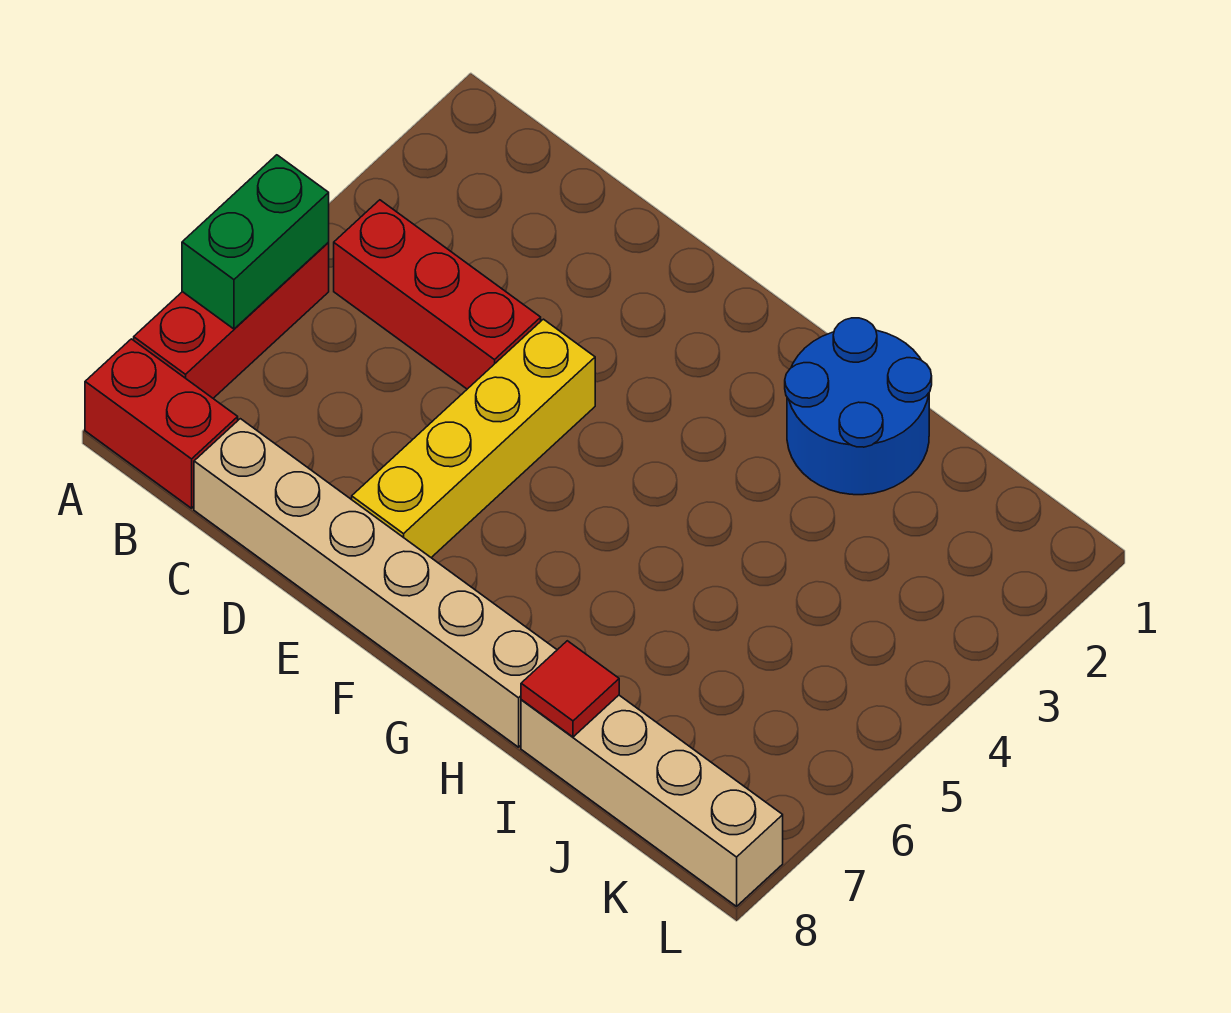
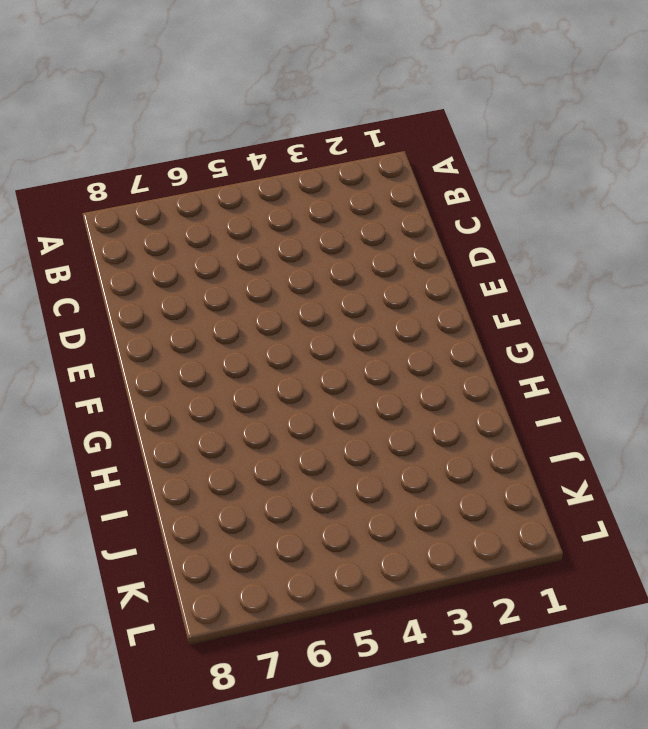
none -> red 1x3 brick [134,243,329,398]
none -> red 1x2 brick [85,339,238,508]

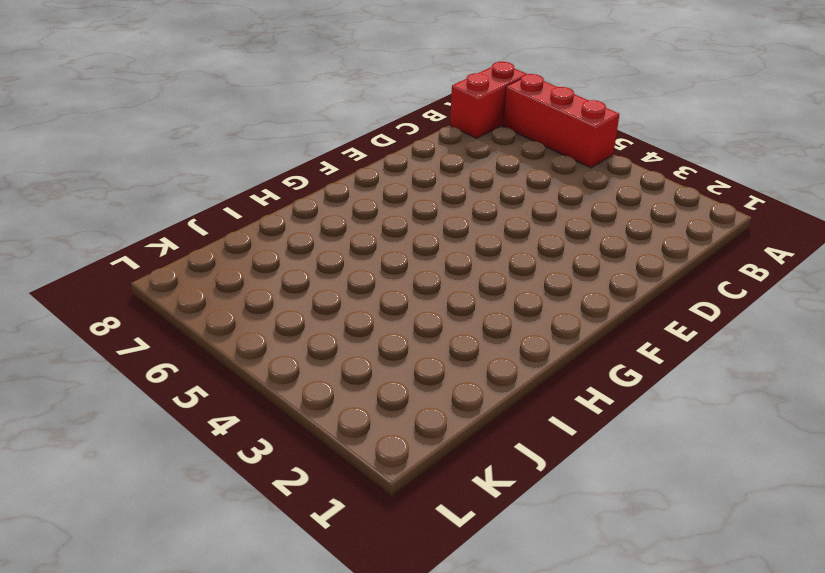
none -> red 1x3 brick [334,200,541,389]
none -> tan 1x6 brick [194,419,557,747]

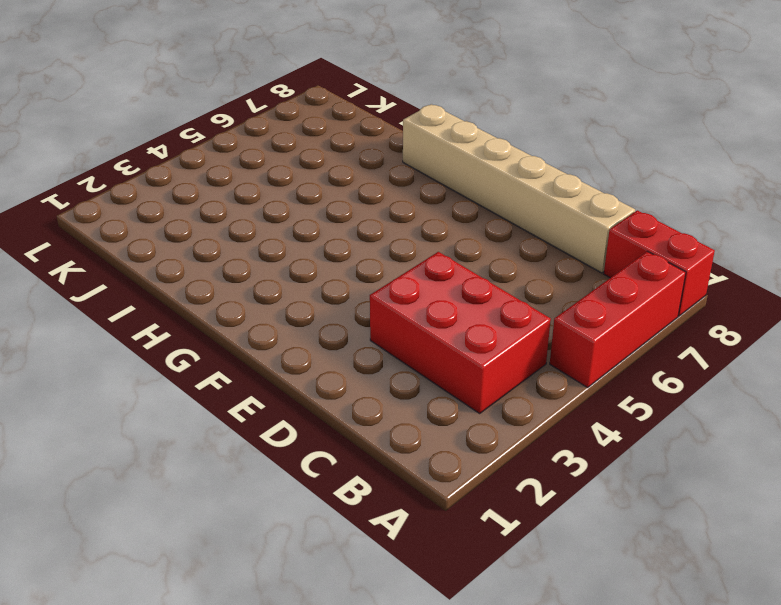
red 2x3 brick [370,252,551,413] -> red 1x3 brick [334,200,541,389]
none -> yellow 1x4 brick [352,319,595,557]
none -> blue 2x2 round brick [785,318,932,495]

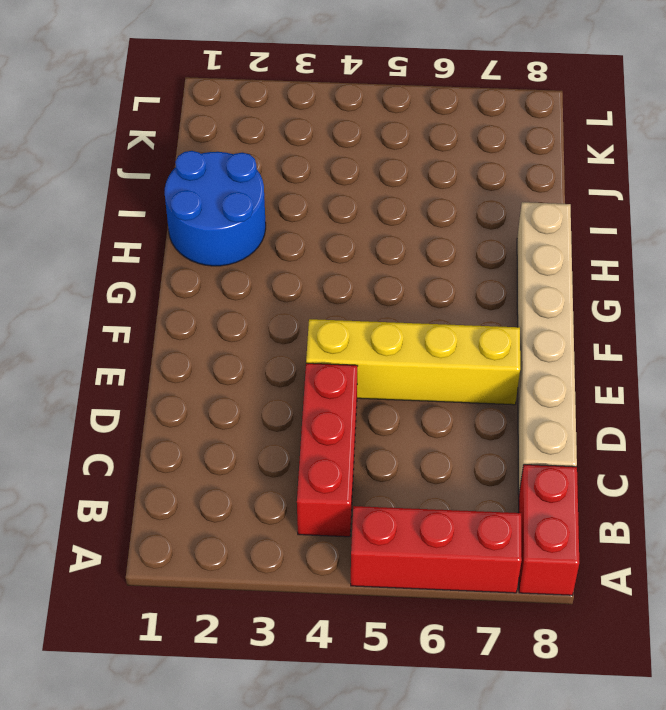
none -> tan 1x4 brick [521,695,783,906]
none -> green 1x2 brick [182,155,329,329]

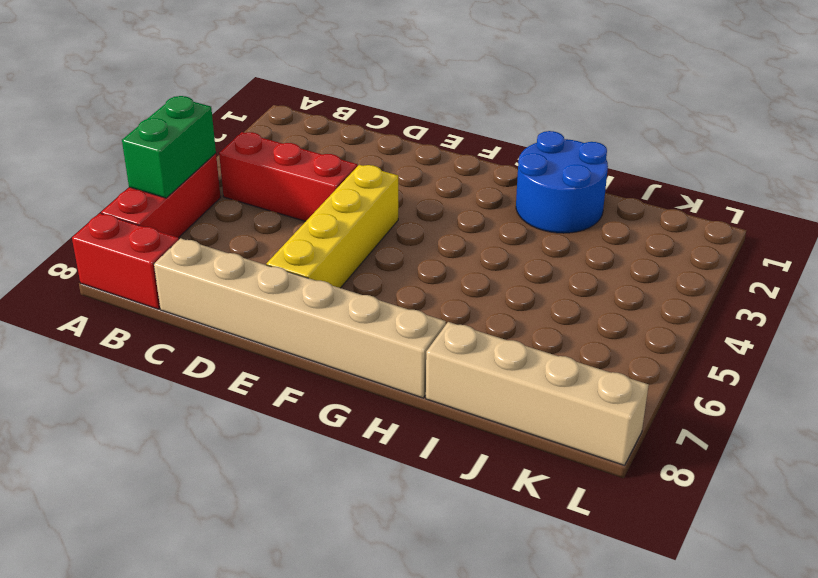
none -> red 1x1 tile [521,641,619,737]

